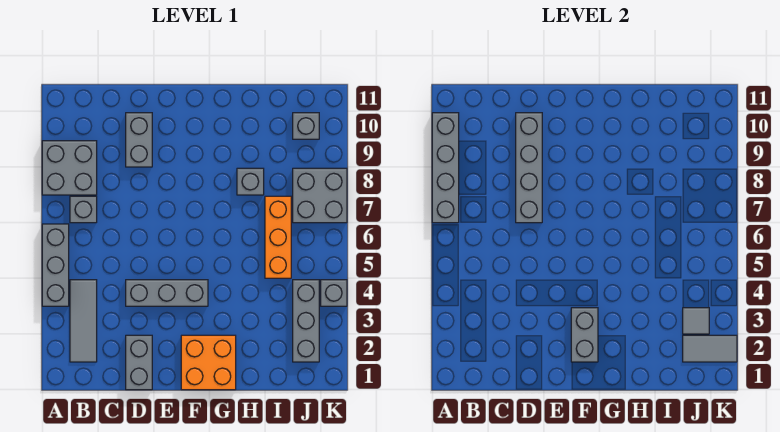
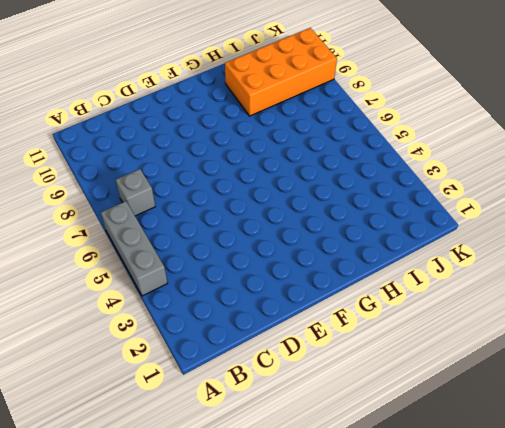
orange 2x4 brick [225,28,337,116] -> grey 1x1 brick [293,113,319,139]
none -> grey 2x2 brick [42,141,97,195]
none -> grey 1x3 tile [70,280,97,362]
none -> grey 1x2 brick [126,335,152,390]

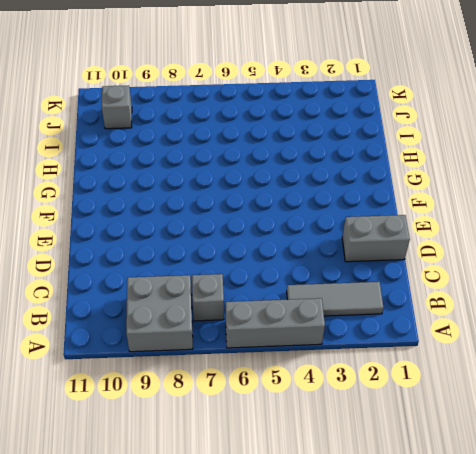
none -> grey 1x3 brick [126,280,208,306]
none -> grey 1x2 brick [126,113,152,167]
none -> orange 2x2 brick [181,335,236,390]

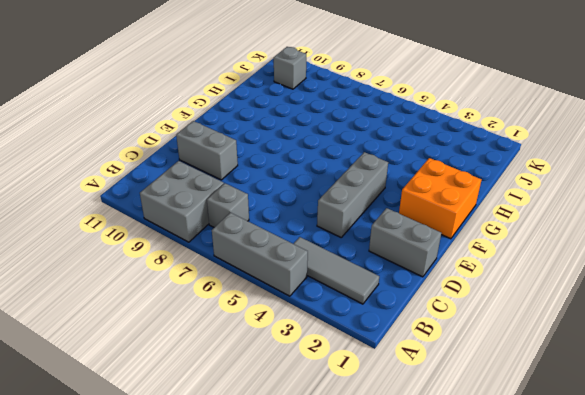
none -> grey 1x1 brick [237,168,264,195]
none -> orange 1x3 brick [265,196,291,278]
none -> grey 1x3 brick [293,280,319,362]

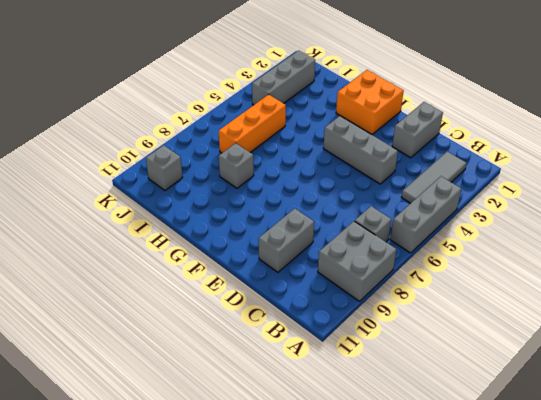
none -> grey 2x2 brick [293,168,347,223]
none -> grey 1x1 brick [321,280,347,306]
none -> grey 1x4 brick [432,113,459,223]

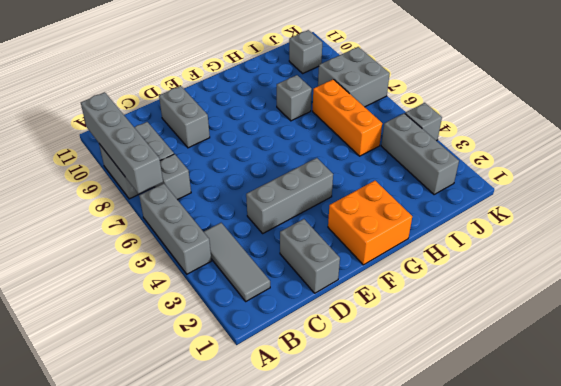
none -> grey 1x4 brick [516,113,542,223]
none -> grey 1x2 brick [571,308,598,362]
none -> grey 1x2 tile [683,335,737,362]

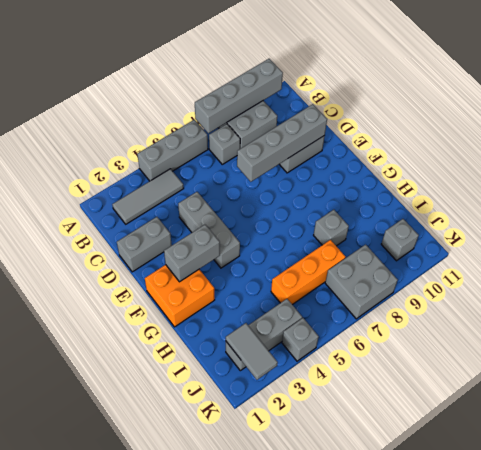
none -> grey 1x1 tile [683,308,709,334]

